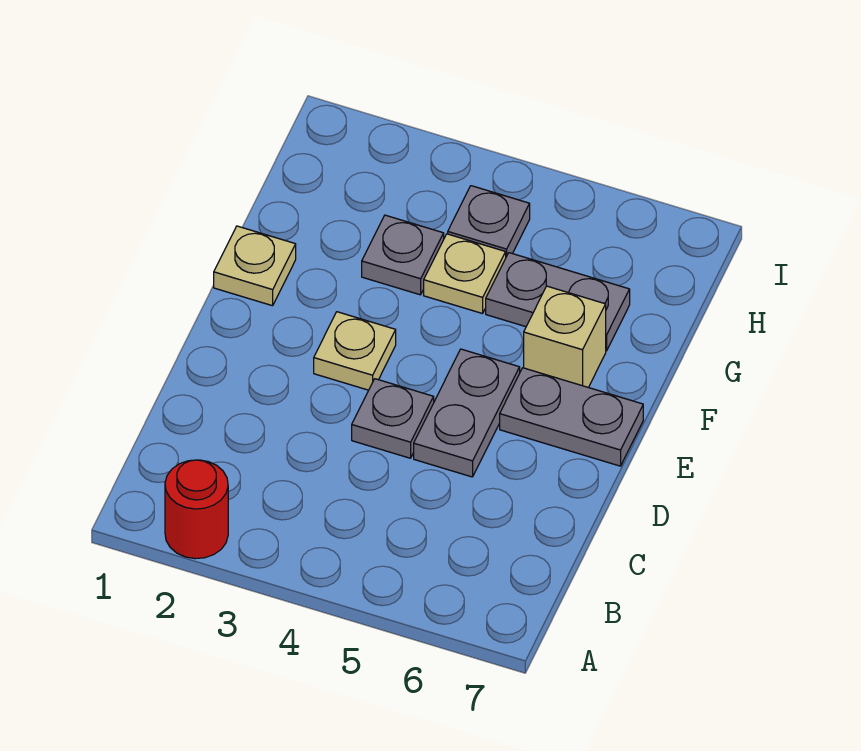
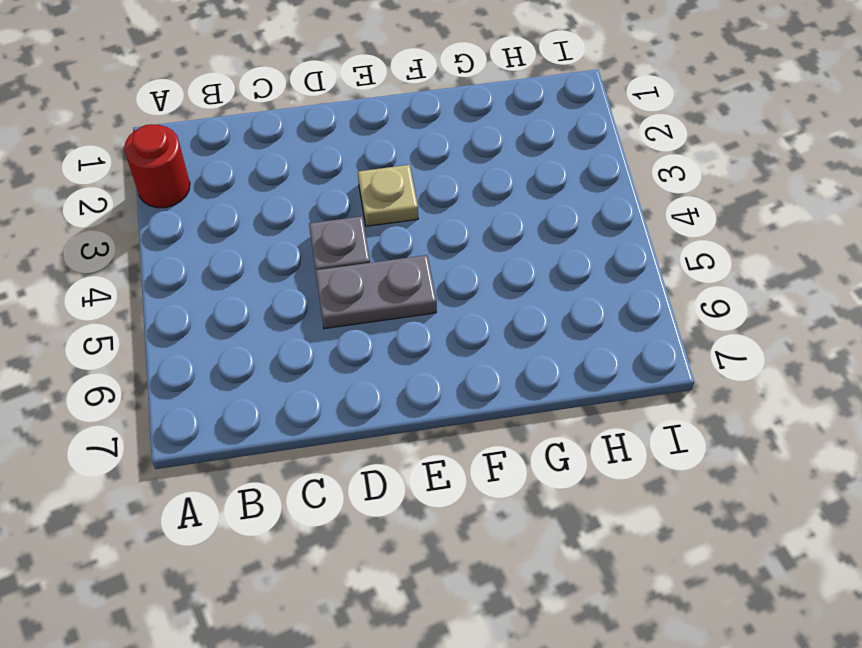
none -> grey 1x2 plate [500,368,643,466]
none -> tan 1x1 plate [214,226,296,306]

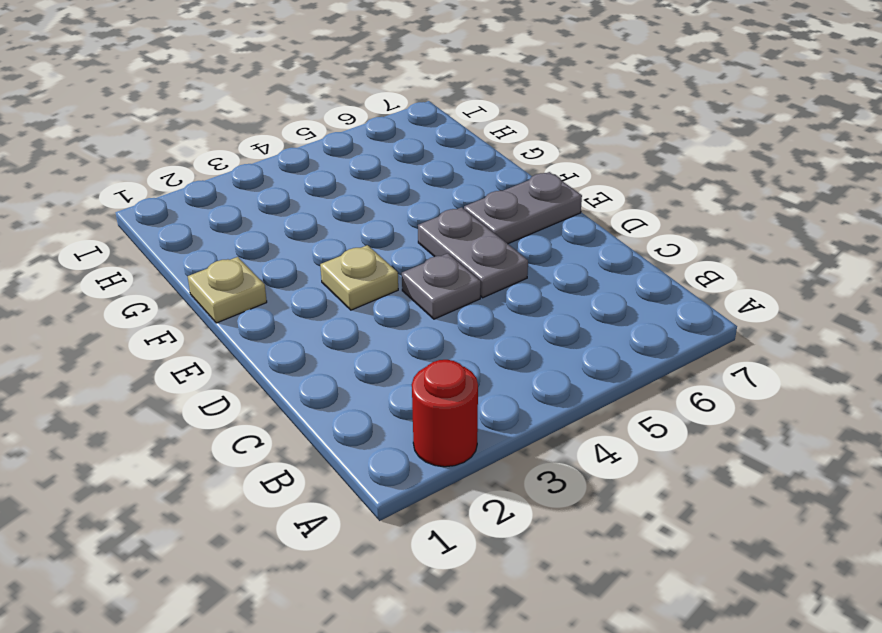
none -> tan 1x1 brick [524,286,606,387]
none -> grey 1x1 plate [362,215,444,295]

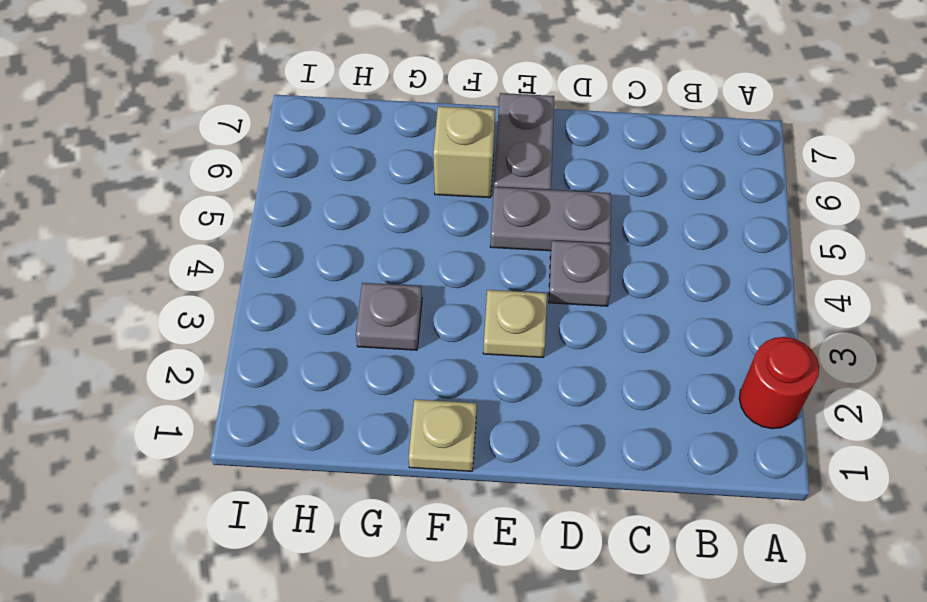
none -> tan 1x1 plate [424,234,506,314]
none -> grey 1x2 plate [486,253,630,351]

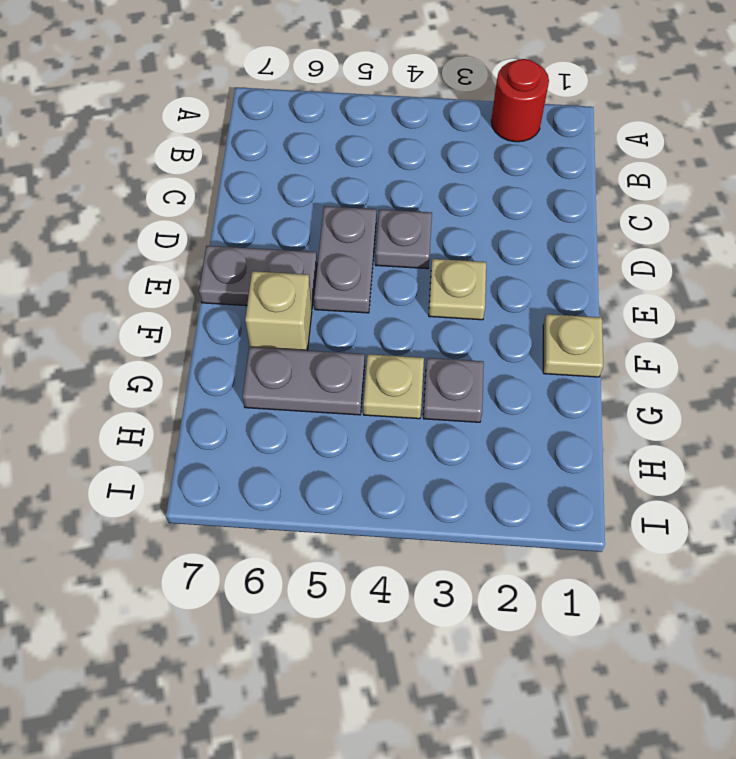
none -> grey 1x1 plate [448,186,530,257]

